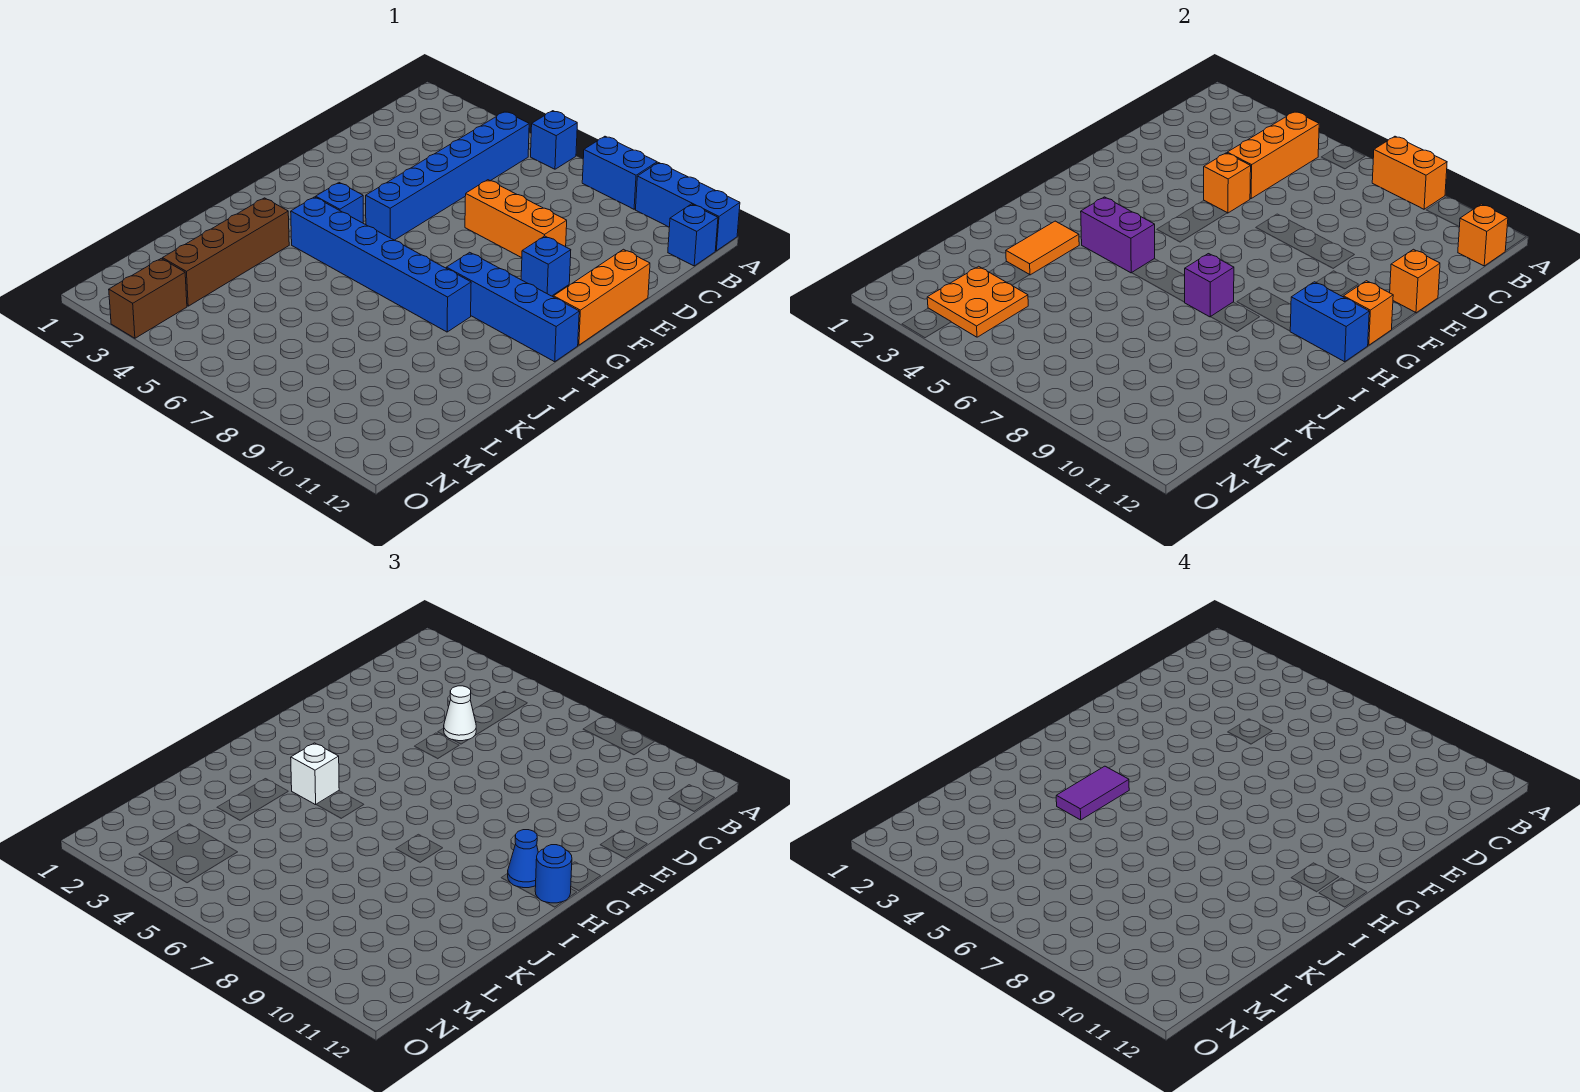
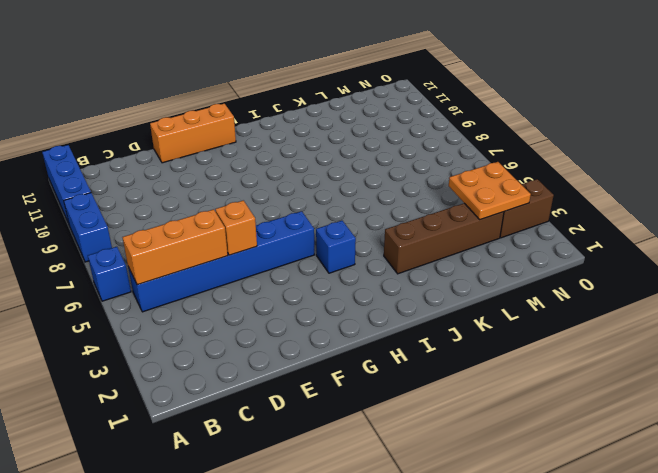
none -> blue 1x1 brick [668,204,718,266]
none -> orange 1x3 brick [465,180,567,258]
none -> blue 1x1 brick [521,236,571,296]

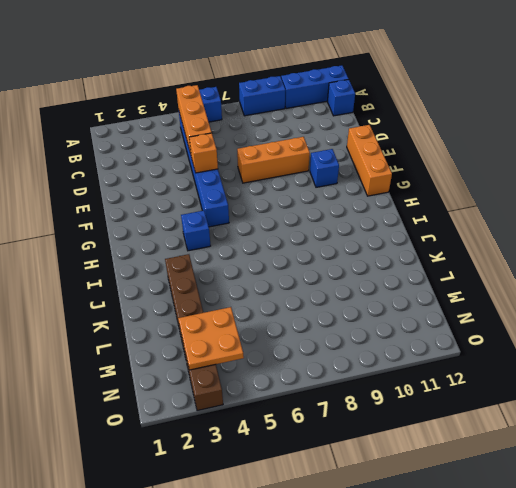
none -> blue 1x4 brick [446,252,579,362]
none -> blue 1x6 brick [291,197,471,332]
none -> orange 1x2 brick [1372,136,1447,209]

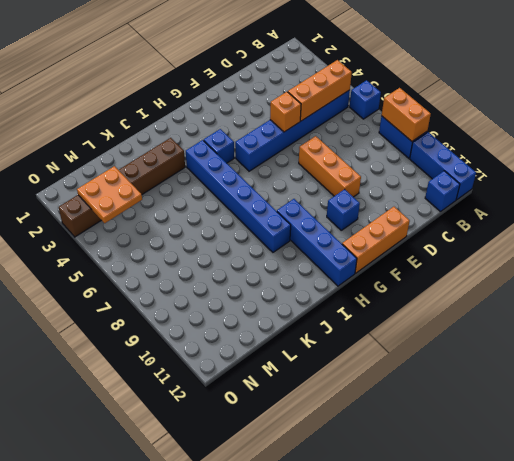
none -> orange 1x1 brick [1458,204,1508,266]
none -> orange 1x1 brick [1390,249,1440,313]
none -> orange 1x1 brick [1344,281,1393,345]

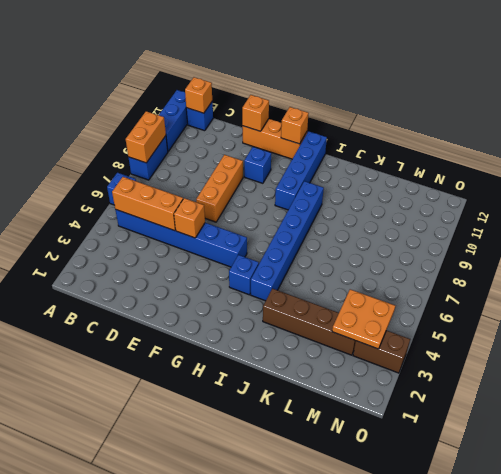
none -> blue 1x2 brick [1290,282,1369,362]
none -> purple 1x2 brick [1081,197,1155,273]
none -> purple 1x1 brick [1185,254,1234,317]

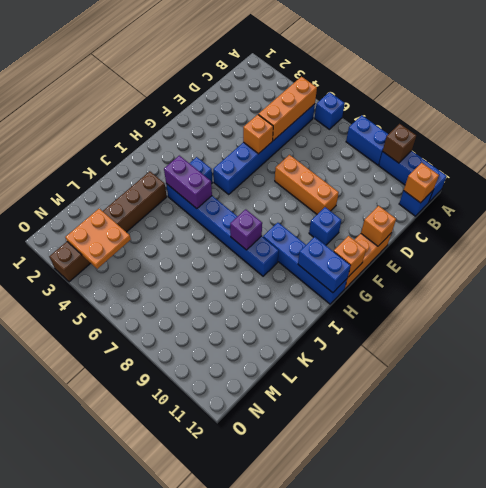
brown 1x1 brick [383,124,416,163] -> none
none -> orange 1x2 brick [1372,136,1447,209]
none -> orange 1x2 tile [1006,221,1079,275]
none -> white 1x1 cone [444,686,476,741]

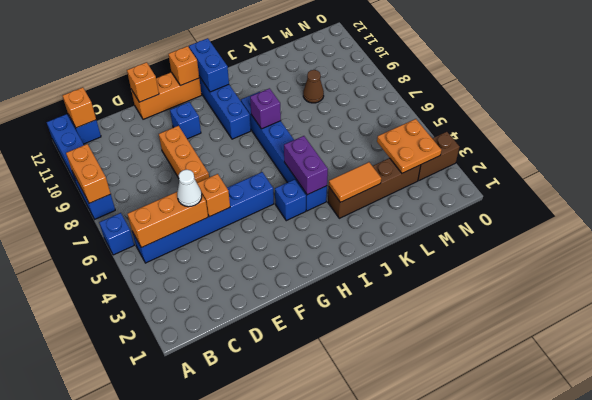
brown 1x1 cone [303,70,324,103] -> none
none -> blue 1x1 cone [508,830,538,888]
none -> blue 1x1 round brick [535,845,572,903]
none -> white 1x1 brick [291,743,339,805]

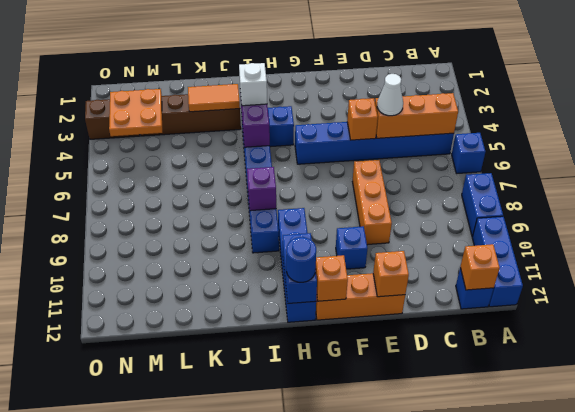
none -> orange 1x2 brick [1372,136,1447,209]
none -> blue 1x1 cone [508,830,538,888]
none -> purple 1x2 tile [1056,766,1129,820]

